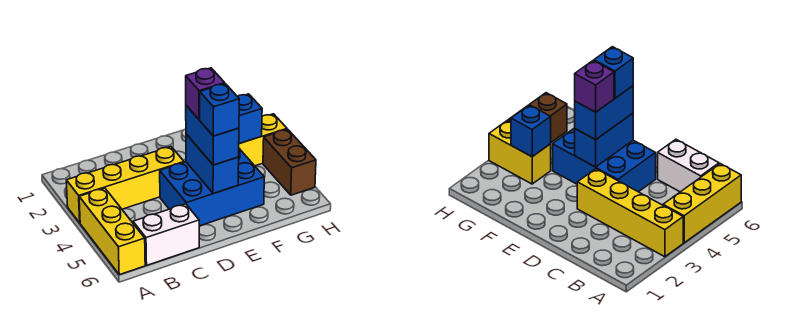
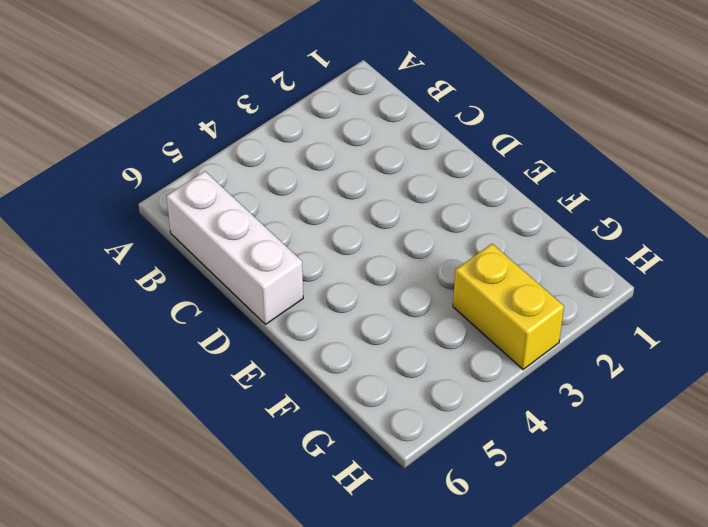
white 1x3 brick [167,171,303,324] -> white 1x2 brick [133,204,199,265]
none -> yellow 1x4 brick [66,147,184,223]
none -> yellow 1x3 brick [79,188,145,275]

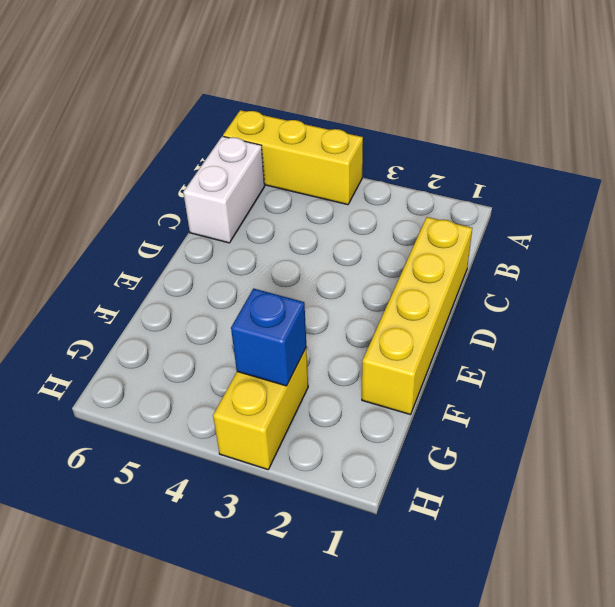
yellow 1x4 brick [362,217,472,415] -> yellow 1x4 brick moved to [66,147,184,223]
none -> blue 2x3 brick [160,149,264,226]
none -> brown 1x2 brick [263,129,316,195]

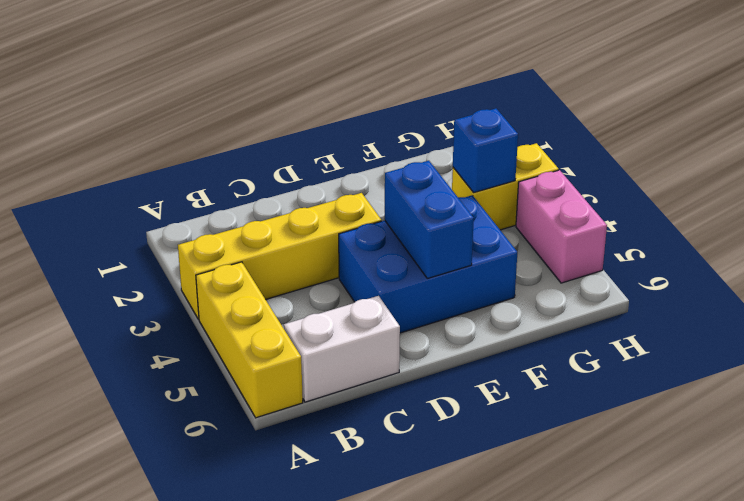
pink 1x2 brick [516,170,607,283] -> brown 1x2 brick [263,129,316,195]
none -> blue 1x2 brick [186,106,239,165]
none -> purple 1x1 brick [186,68,225,120]

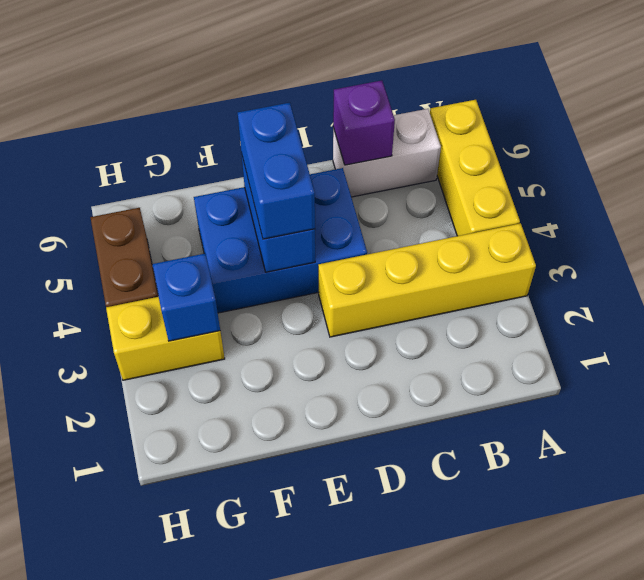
purple 1x1 brick [333,81,395,165] -> purple 1x1 brick moved to [186,68,225,120]
none -> blue 1x1 brick [200,84,239,136]

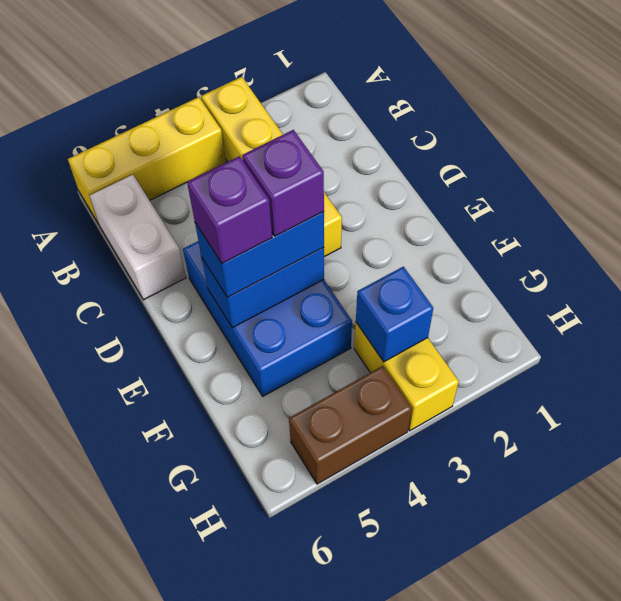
purple 1x1 brick [187,156,272,263] -> blue 1x1 brick [200,84,239,136]

